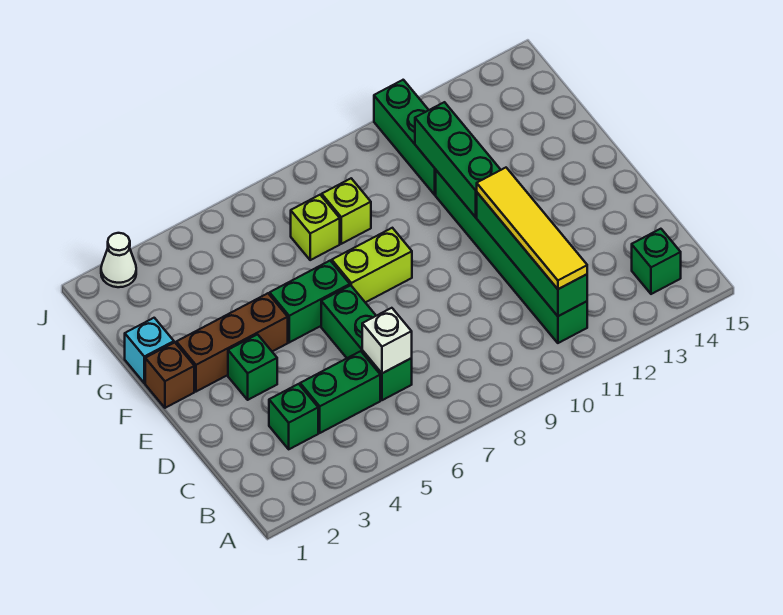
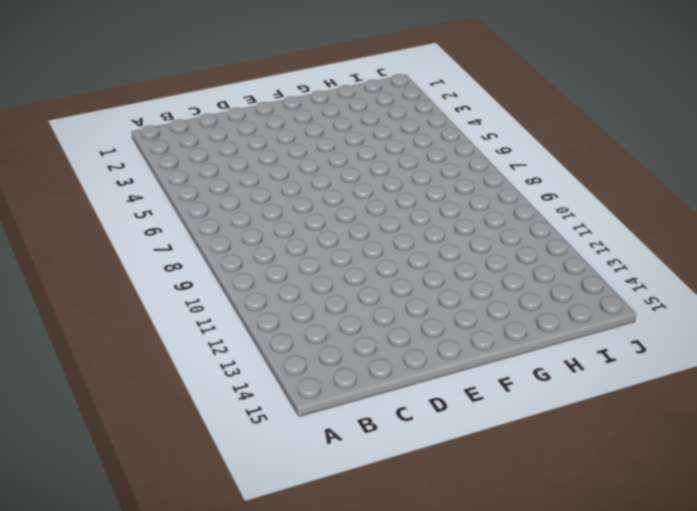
none -> green 1x6 brick [436,170,587,343]
none -> green 1x1 brick [632,229,681,294]
none -> green 1x1 brick [269,384,318,449]

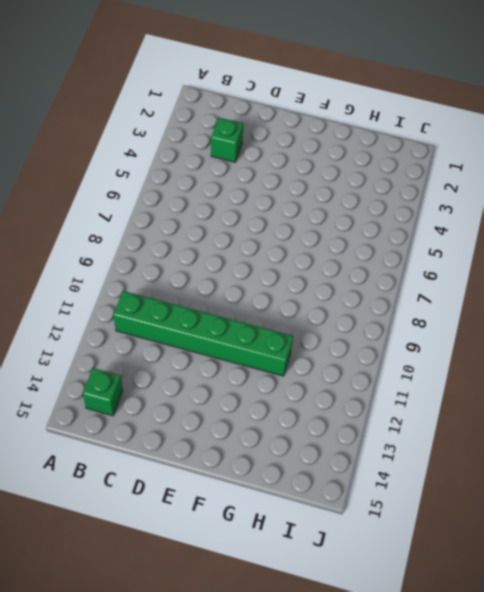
none -> green 1x2 brick [300,351,380,433]
none -> green 1x3 brick [321,285,412,400]
none -> green 1x1 brick [228,334,277,400]

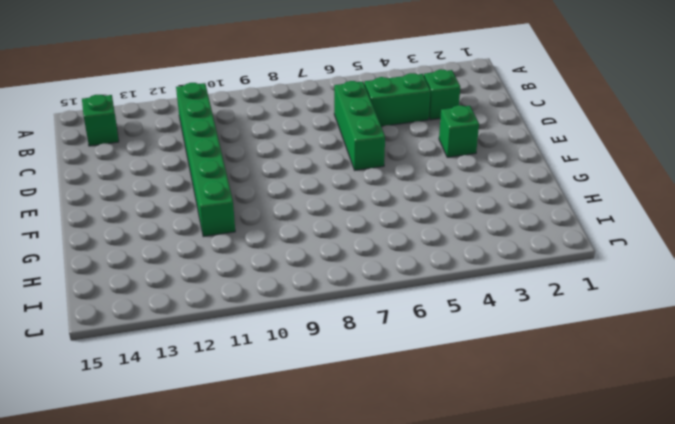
none -> brown 1x1 brick [145,342,194,408]
none -> brown 1x3 brick [176,293,288,392]
none -> green 1x2 brick [270,261,350,342]

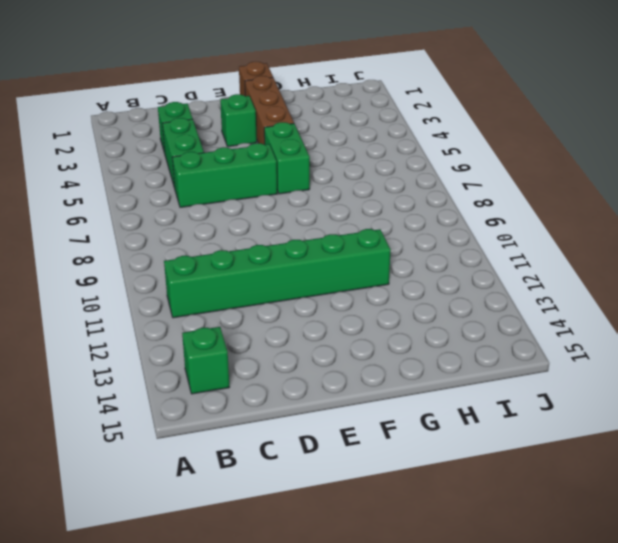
none -> lime 1x2 brick [332,228,412,302]
none -> cyan 1x1 brick [125,318,174,383]
none -> lime 1x1 brick [291,195,340,260]

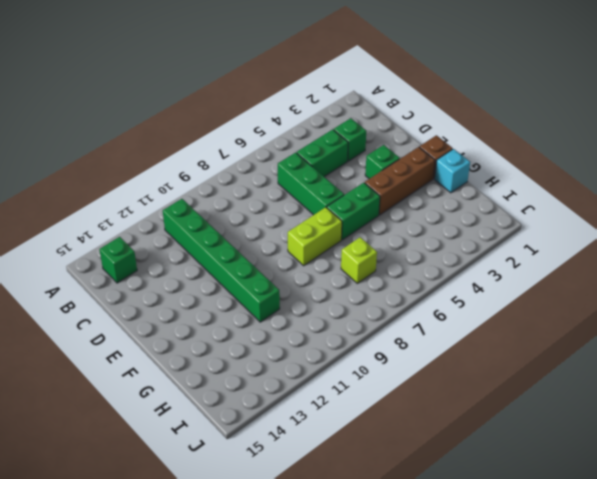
none -> lime 1x1 brick [322,178,371,244]
none -> green 1x3 brick [374,80,436,195]
none -> white 1x1 cone [101,233,136,287]

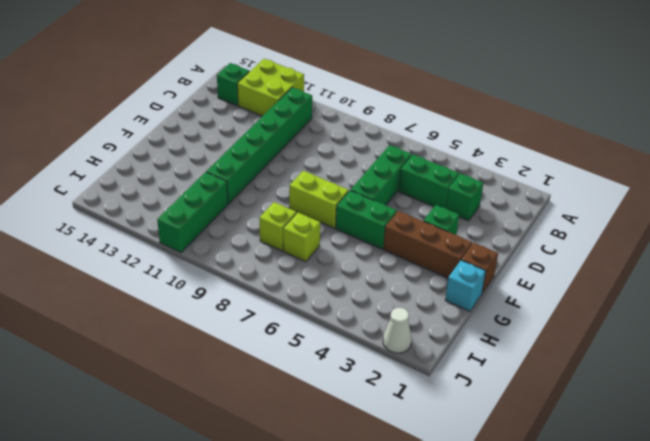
lime 2x2 brick [237,59,304,116] -> none
none -> green 1x4 brick [477,193,587,316]
none -> white 1x1 brick [362,308,412,373]
none -> green 1x3 brick [415,102,501,217]

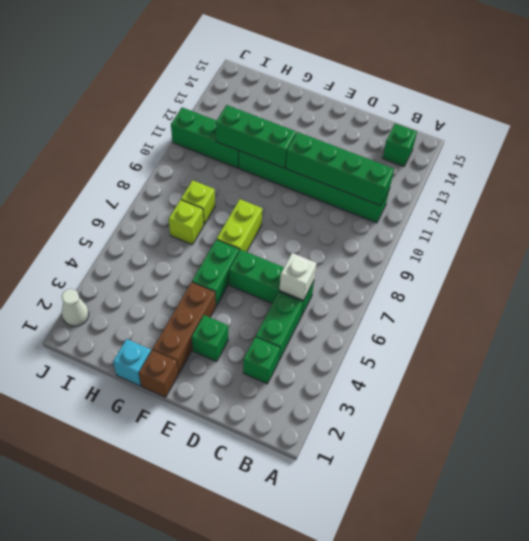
none -> yellow 1x4 tile [477,168,587,289]

